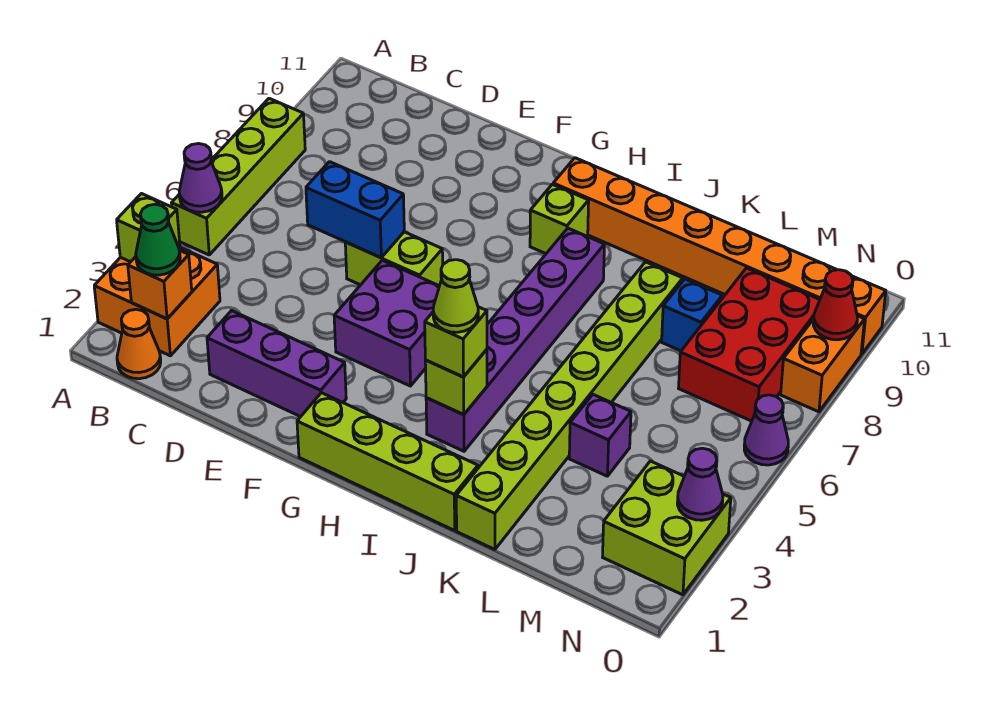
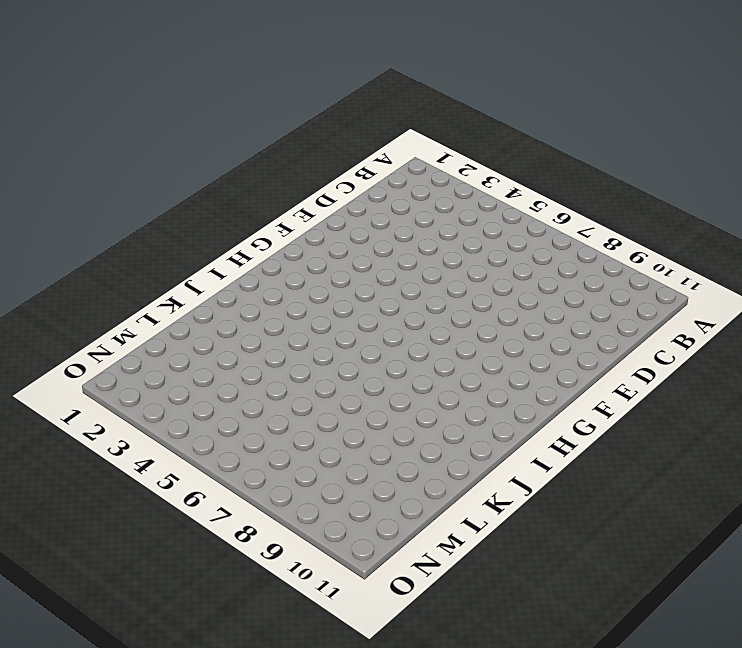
none -> orange 2x2 brick [94,247,220,356]
none -> lime 1x4 brick [172,98,305,255]
none -> orange 1x1 cone [117,309,161,379]

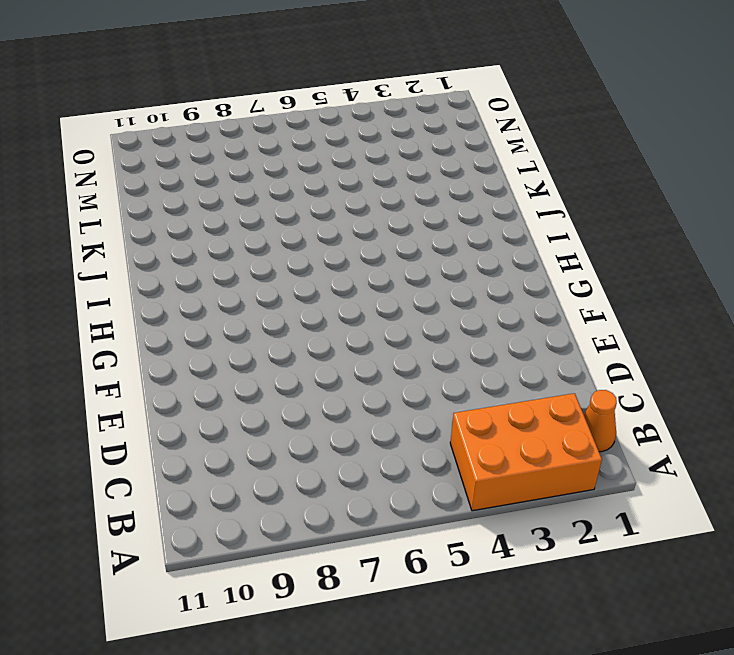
orange 2x3 brick [450,393,602,511] -> orange 2x2 brick [94,247,220,356]
none -> lime 1x4 brick [172,98,305,255]
none -> purple 1x3 brick [207,311,346,417]
none -> lime 1x2 brick [345,232,443,286]

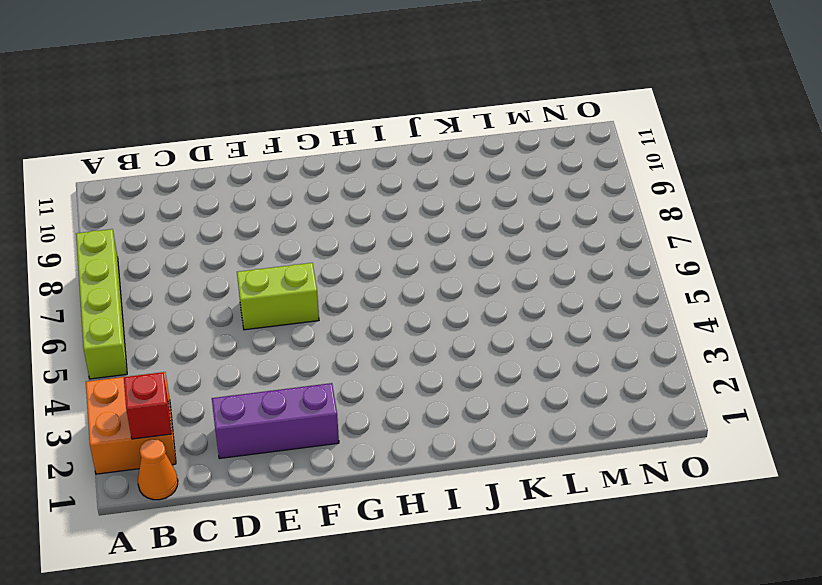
red 1x1 brick [124,372,171,439] -> orange 1x1 brick [128,250,192,319]
none -> purple 2x2 brick [334,261,439,386]
none -> lime 1x4 brick [297,393,478,530]
none -> lime 1x1 brick [530,184,589,254]

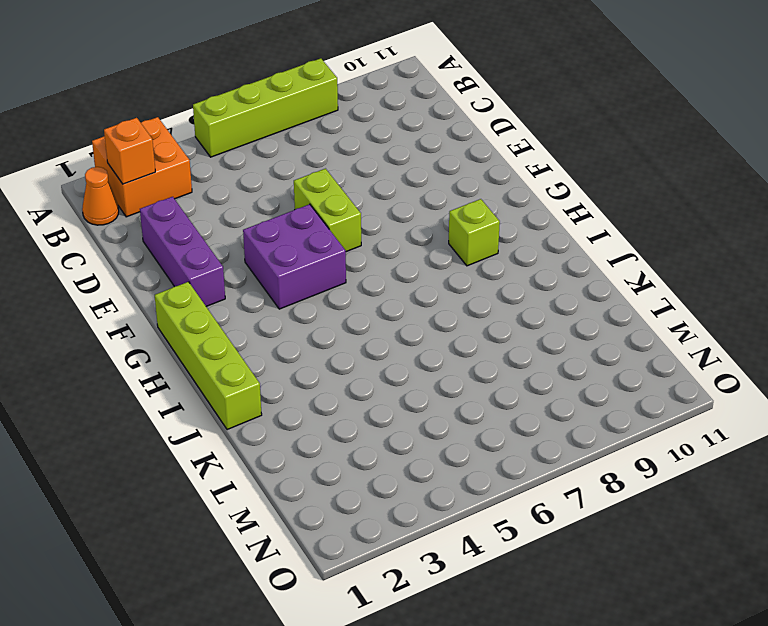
none -> orange 1x8 brick [553,158,886,354]
none -> purple 1x6 brick [426,228,604,451]
none -> lime 1x8 brick [456,262,683,549]

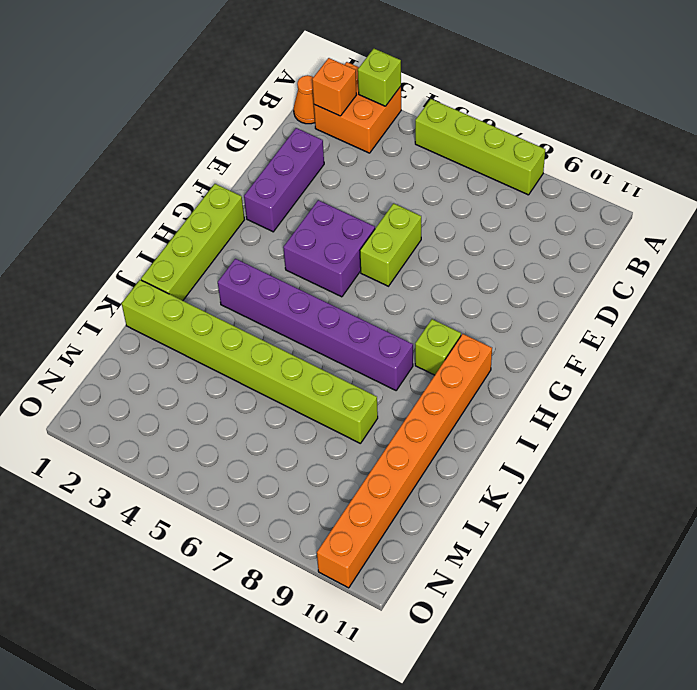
none -> purple 1x1 brick [569,395,631,476]
none -> blue 1x1 brick [662,279,722,351]
none -> red 2x3 brick [679,268,820,421]

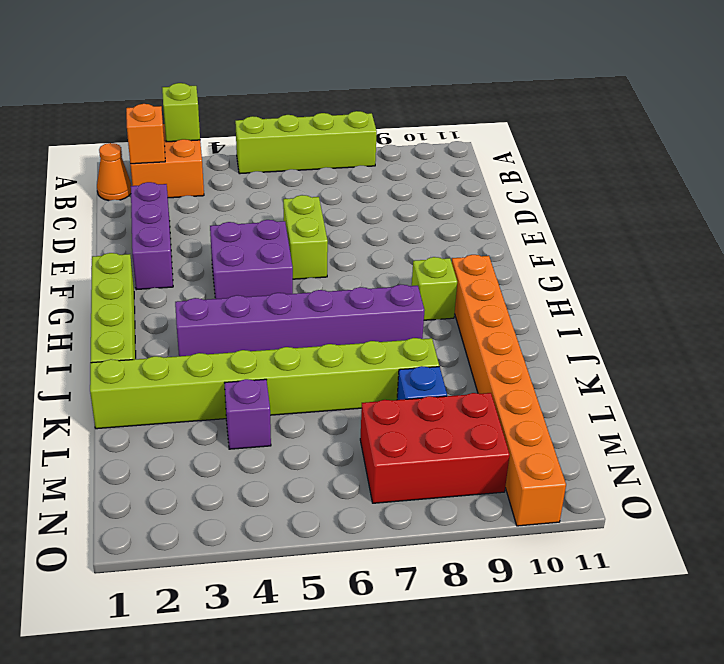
none -> lime 2x2 brick [603,461,731,595]
none -> purple 1x1 cone [744,395,788,465]
none -> orange 1x2 brick [781,316,865,412]

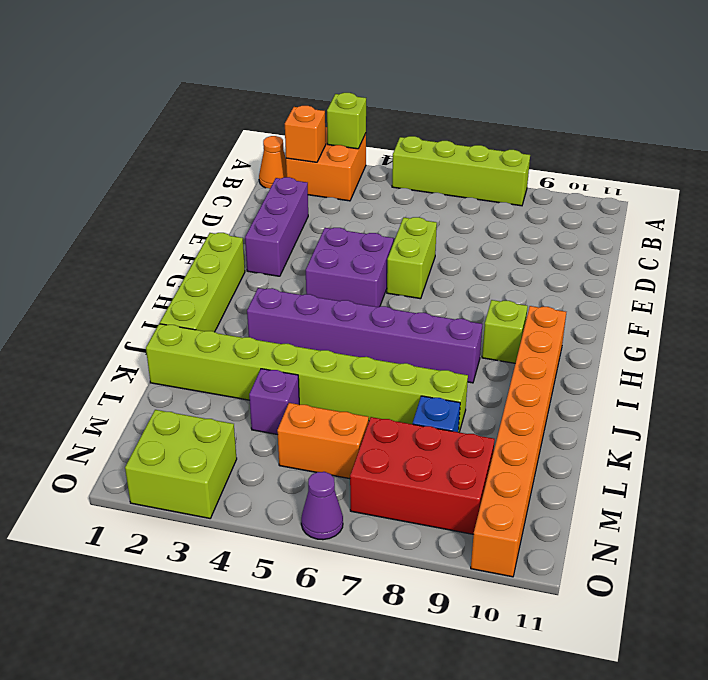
orange 1x2 brick [277,403,369,479] -> orange 1x2 brick moved to [781,316,865,412]
none -> purple 1x1 cone [179,144,222,212]
none -> blue 1x2 brick [306,162,404,258]
none -> lime 1x1 brick [425,349,487,415]

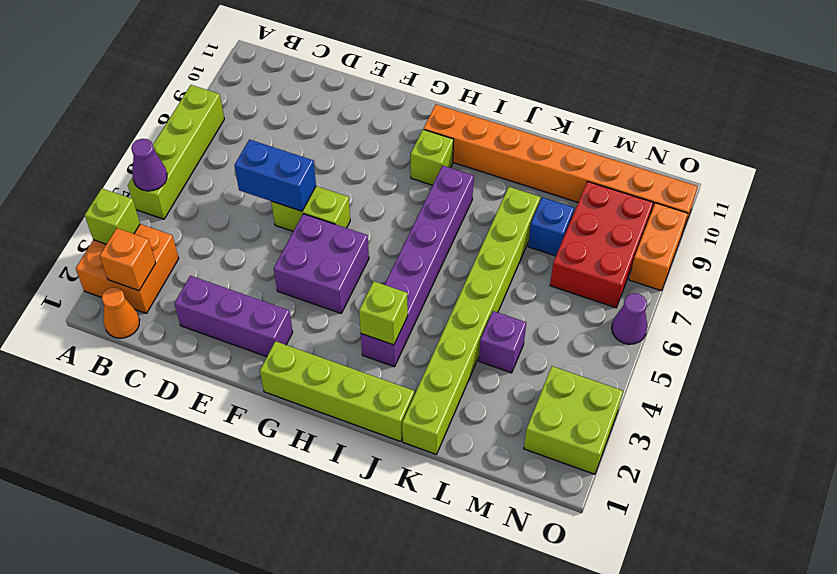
none -> purple 1x1 cone [677,448,723,520]
none -> red 1x1 cone [813,270,857,340]
none -> green 1x1 cone [136,204,180,275]

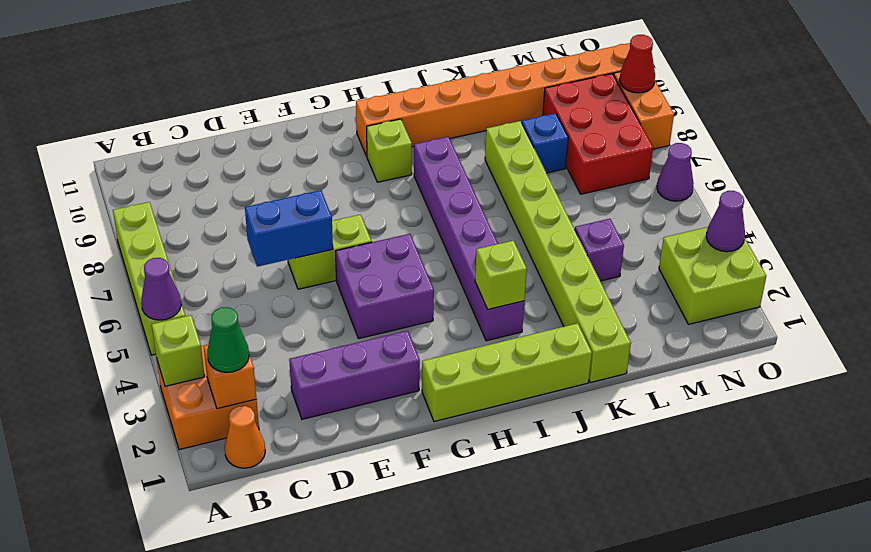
none -> lime 1x1 brick [425,307,487,377]
none -> lime 1x1 cone [433,260,478,332]

